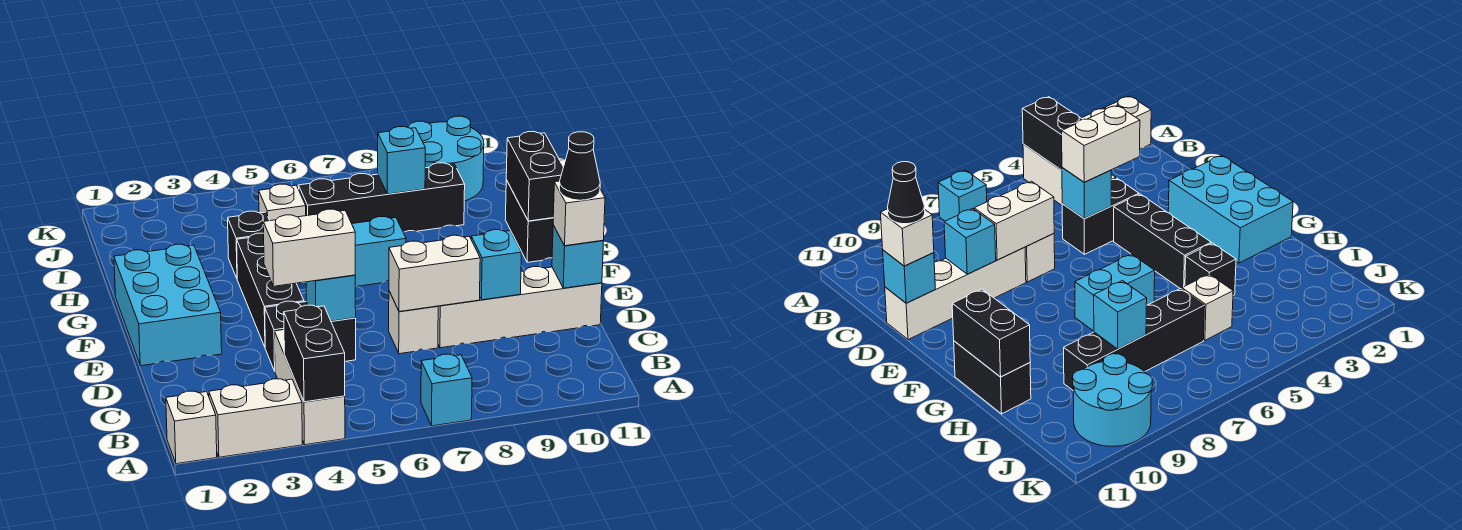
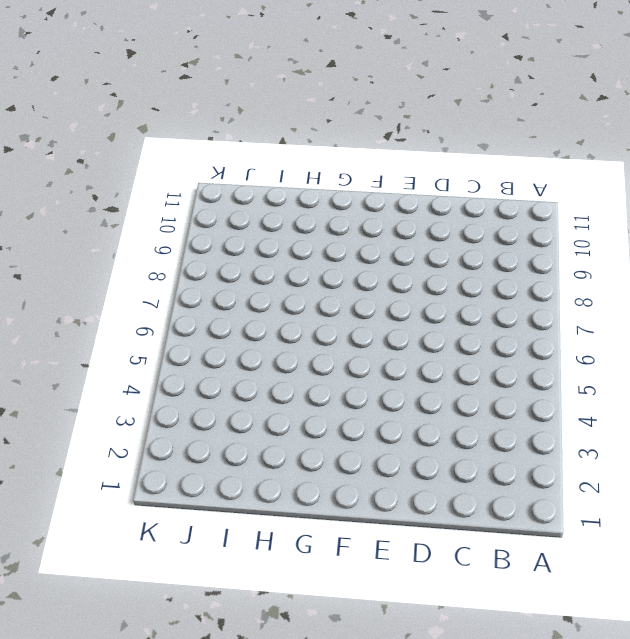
none -> white 1x1 brick [166,391,217,464]
none -> white 1x2 brick [209,379,302,457]
none -> white 1x3 brick [275,330,345,445]

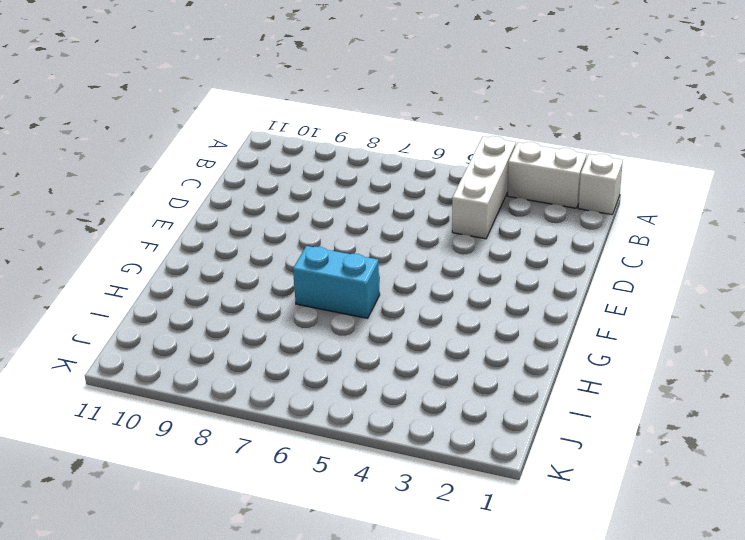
none -> cyan 1x1 brick [421,354,472,426]
none -> black 1x2 brick [265,301,356,371]
none -> white 1x1 brick [389,291,438,354]

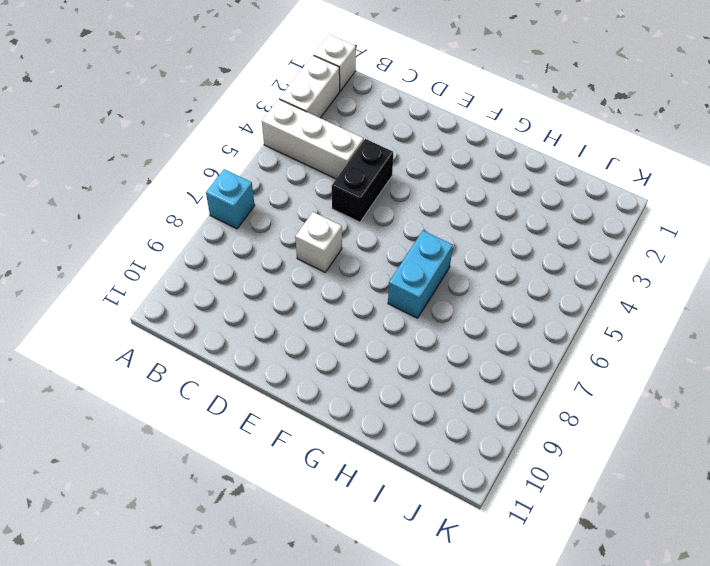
none -> white 1x4 brick [438,267,602,348]
none -> cyan 2x3 brick [114,244,222,366]
none -> black 1x3 brick [237,233,304,347]

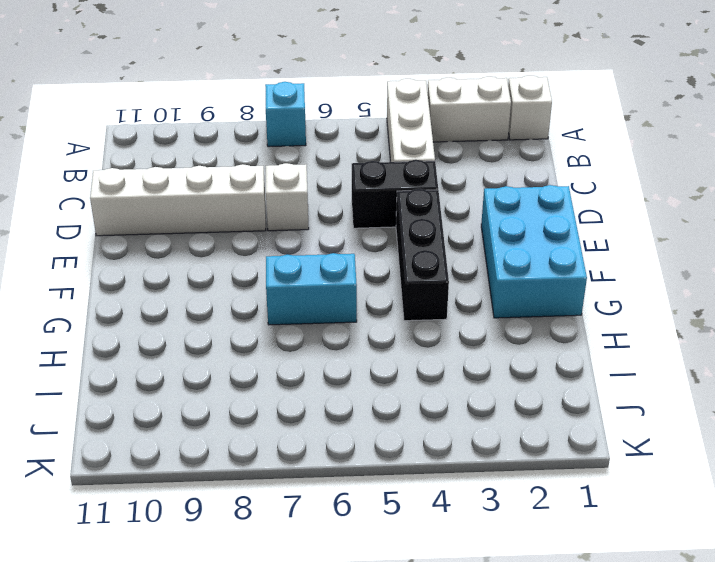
none -> black 1x2 brick [505,180,553,262]
none -> black 1x1 brick [228,211,270,278]
none -> white 1x1 brick [259,184,306,221]

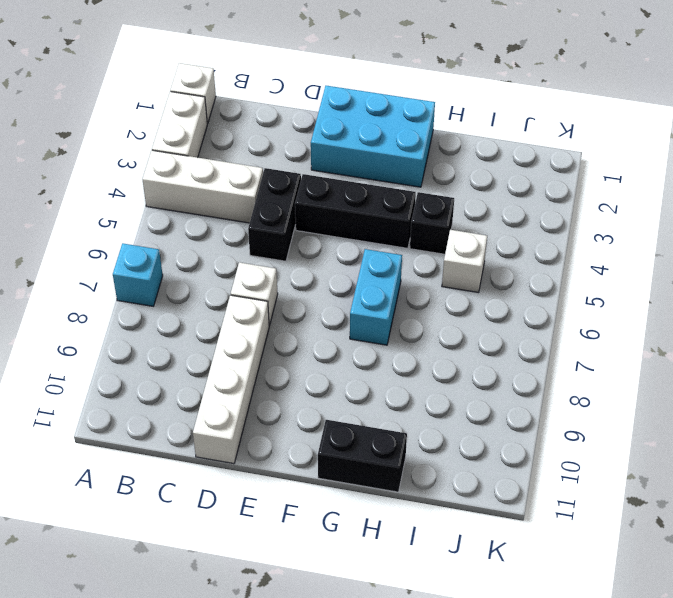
none -> black 1x4 brick [298,163,465,232]
none -> cyan 2x2 round brick [408,116,484,201]
none -> black 1x2 brick [284,305,345,402]

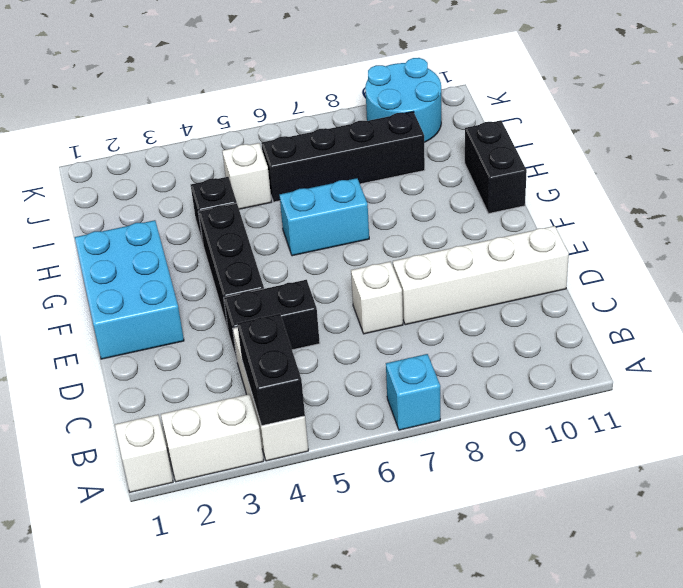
none -> cyan 1x1 brick [306,275,356,321]
none -> white 1x2 brick [389,235,480,312]
none -> cyan 1x1 brick [471,230,521,300]

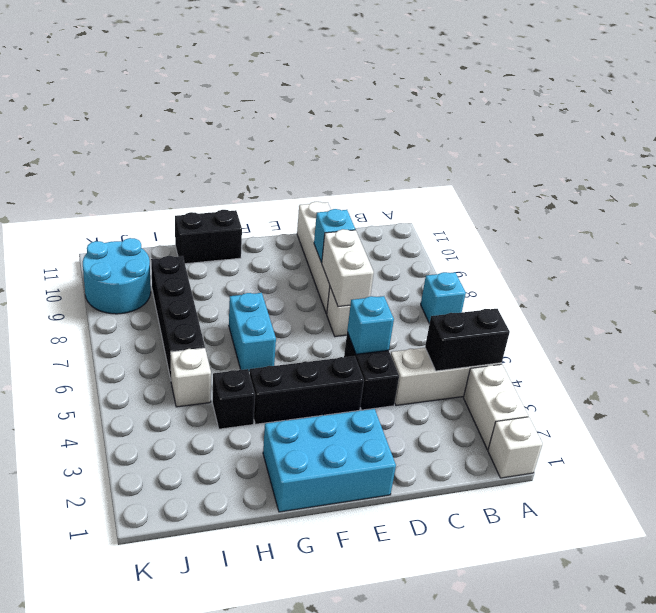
none -> cyan 1x1 brick [552,225,603,288]
none -> black 1x2 brick [506,132,563,221]
none -> cyan 1x1 brick [378,127,425,194]

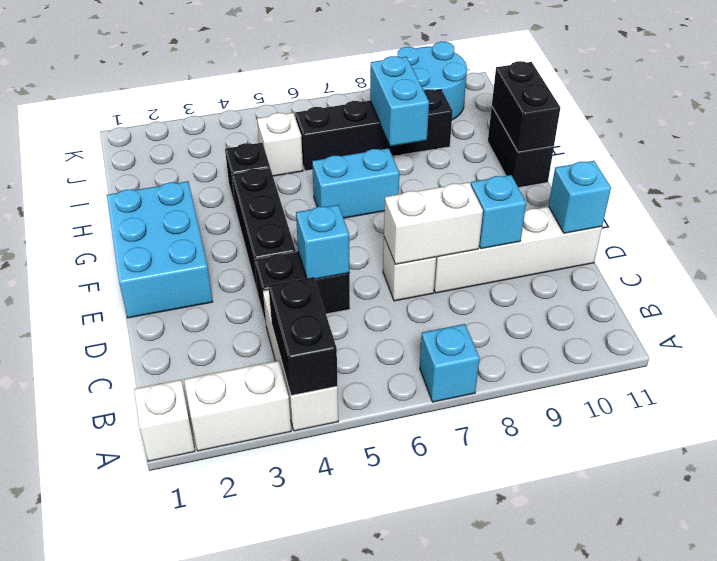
cyan 1x2 brick [370,56,429,146] -> cyan 1x1 brick [378,127,425,194]
none -> white 1x2 brick [263,209,355,286]
none -> white 1x1 brick [553,181,605,246]
none -> black 1x1 cone [559,132,600,200]

